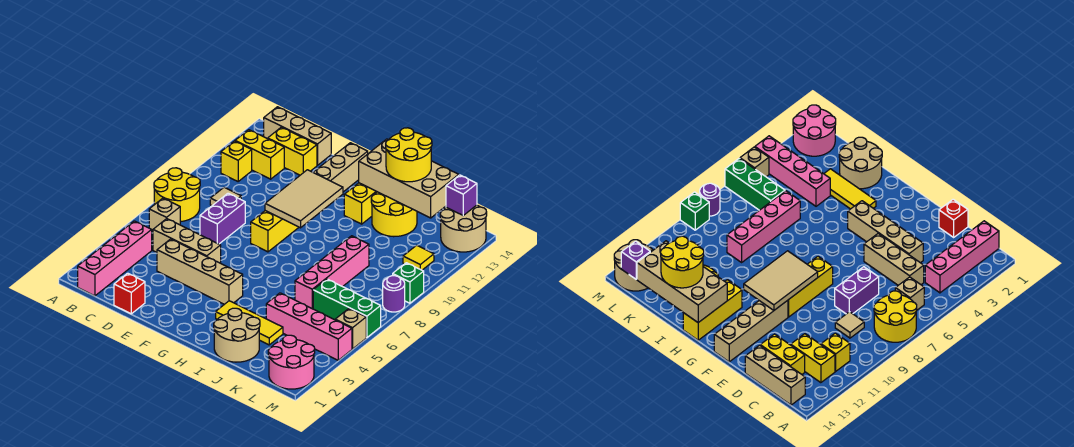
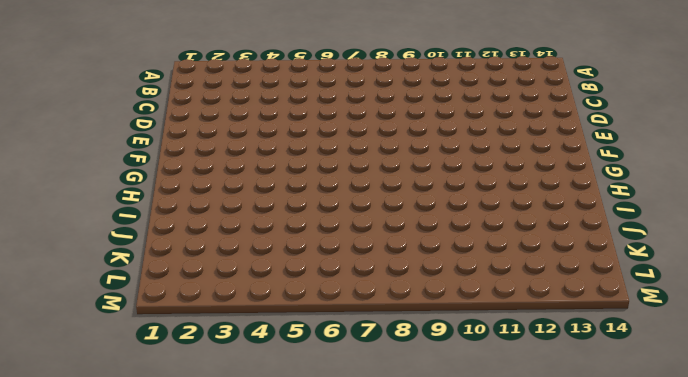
none -> yellow 2x2 round brick [154,168,200,222]
none -> pink 1x4 brick [78,221,152,296]
none -> tan 1x1 brick [149,198,180,232]
none -> yellow 1x1 brick [221,141,252,181]

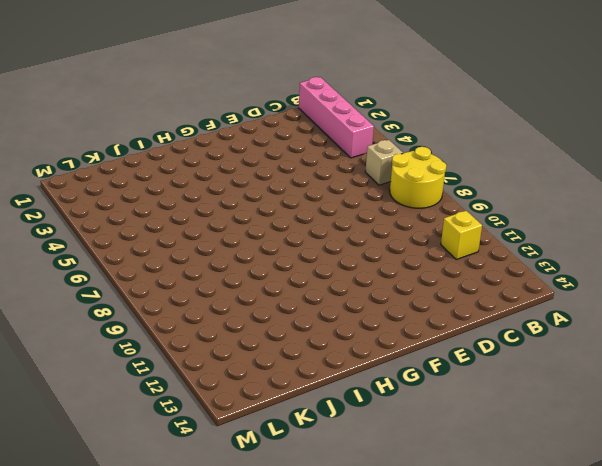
none -> yellow 1x2 brick [235,130,284,179]
none -> tan 1x3 brick [264,107,331,165]
none -> tan 1x3 brick [153,219,221,263]
none -> tan 1x1 tile [210,187,241,206]

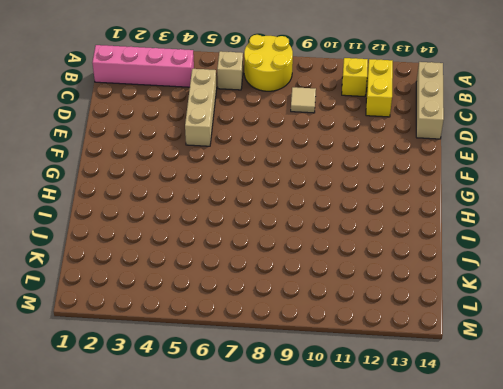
none -> yellow 1x2 brick [268,127,317,175]
none -> red 1x1 brick [114,273,145,314]
none -> tan 1x4 brick [157,239,243,304]
none -> purple 1x2 brick [200,193,245,244]

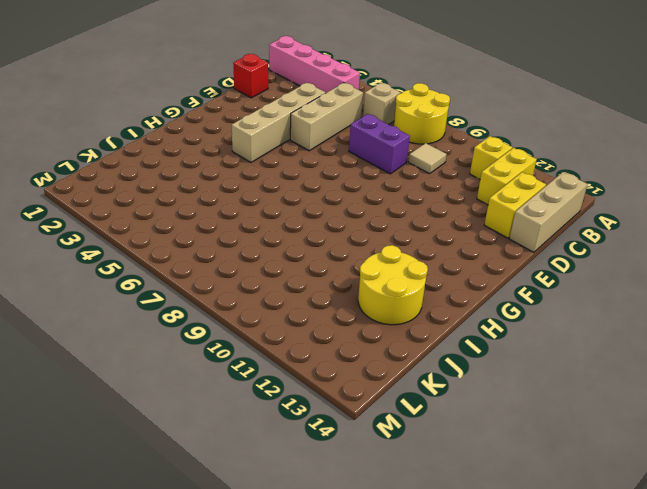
none -> yellow 1x3 brick [251,211,299,252]
none -> tan 1x4 brick [313,143,368,192]
none -> yellow 1x3 tile [216,301,283,345]
none -> yellow 1x3 brick [344,183,377,224]

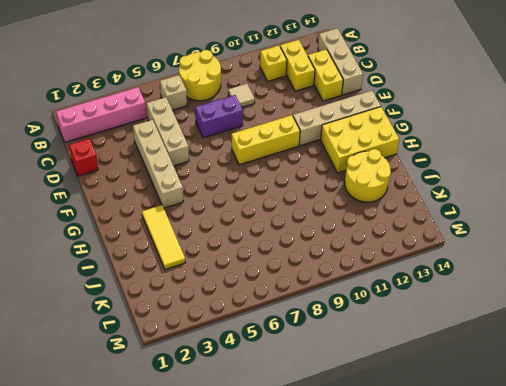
yellow 2x3 brick [321,107,399,173] -> yellow 1x3 brick [344,183,377,224]
none -> tan 2x2 round brick [214,308,260,362]
none -> pink 1x4 brick [266,293,352,360]
none -> pink 1x4 brick [295,236,369,309]
none -> green 1x3 brick [313,279,381,338]

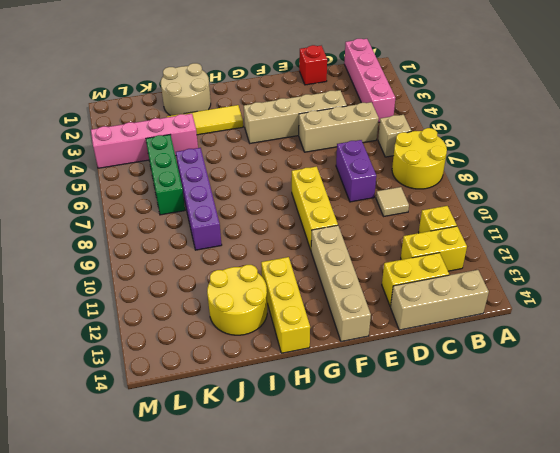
purple 1x4 brick [176,148,222,250] -> pink 1x4 brick [295,236,369,309]
green 1x3 brick [146,135,185,215] -> green 1x3 brick turned to [313,279,381,338]
none -> pink 2x2 round brick [268,335,315,389]
none -> yellow 1x1 tile [403,245,434,270]
none -> tan 2x2 round brick [440,205,487,252]
none -> tan 1x1 brick [335,309,366,349]

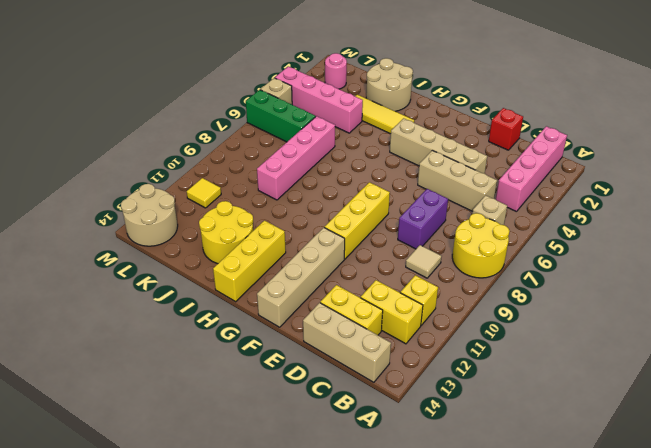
pink 1x1 round brick [325,53,347,89] -> pink 2x2 round brick [268,335,315,389]
none -> purple 1x1 round brick [383,276,405,312]
none -> green 1x1 brick [393,263,424,303]
none -> tan 2x3 tile [265,170,343,228]
none -> tan 2x4 brick [359,139,459,218]

